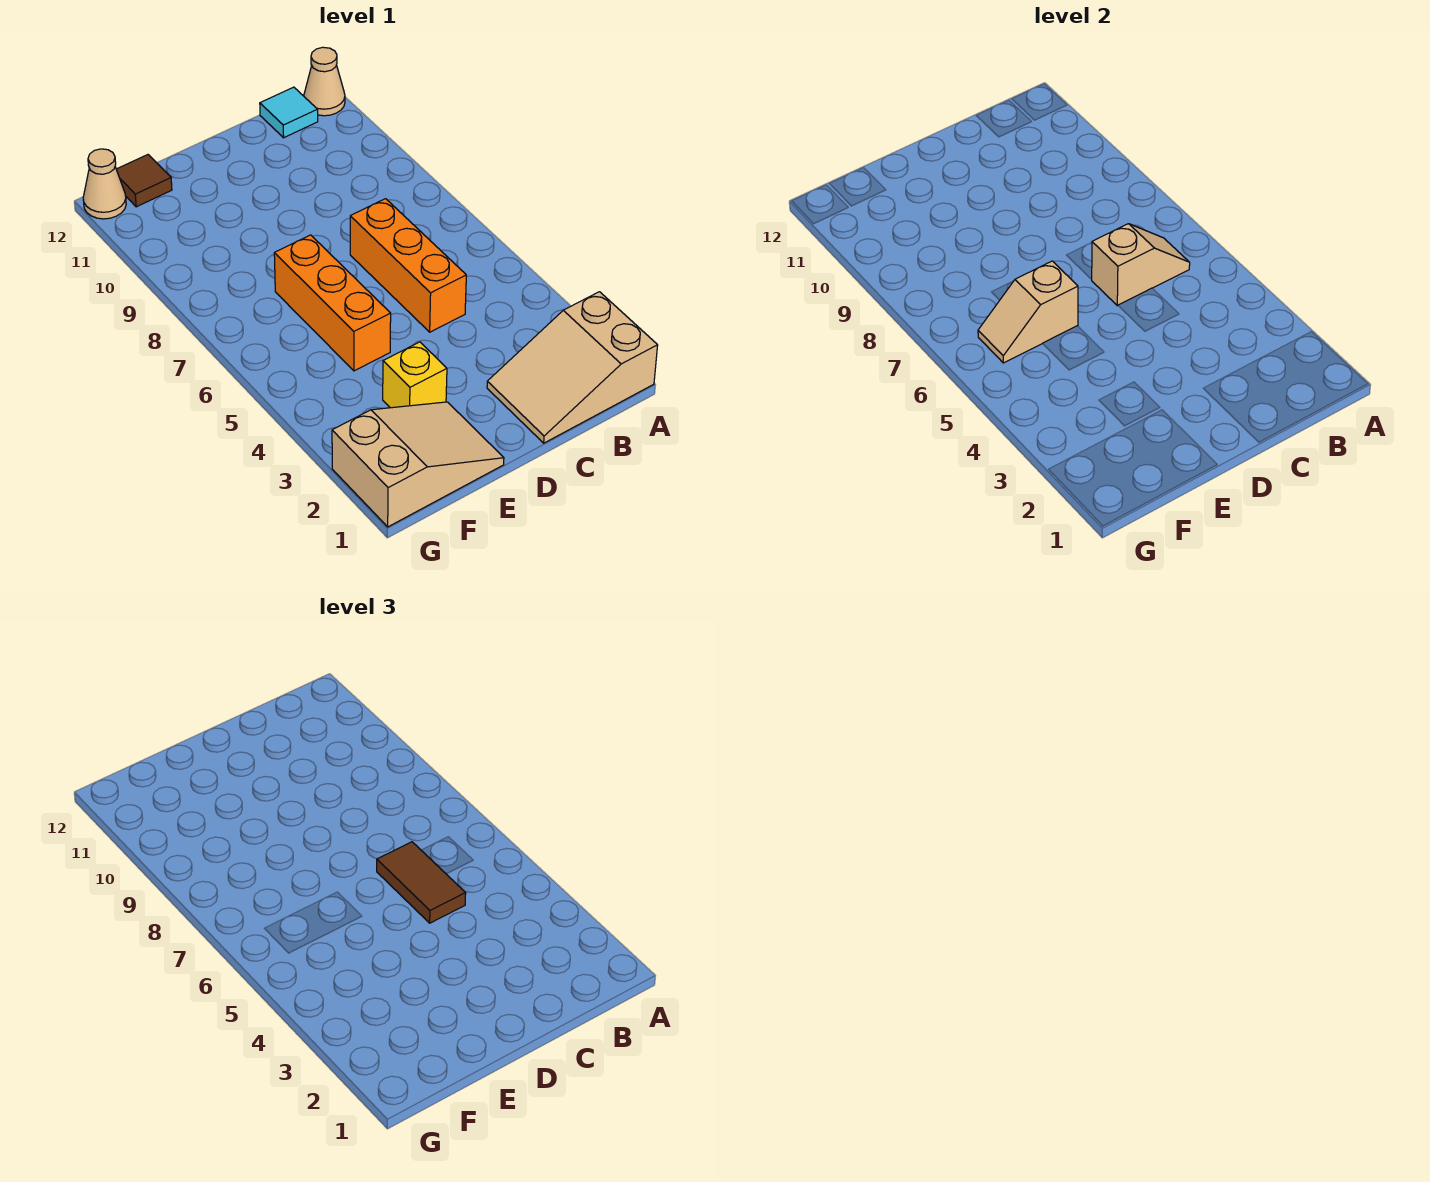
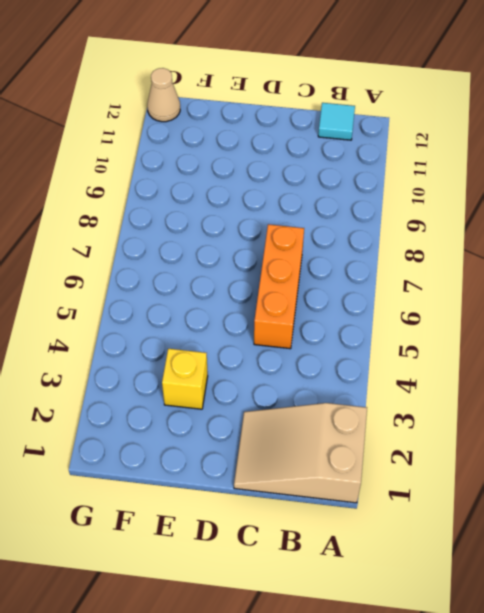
none -> tan 1x1 cone [304,47,345,116]
none -> tan 2x3 slope [332,402,504,527]
none -> orange 1x3 brick [274,235,391,371]

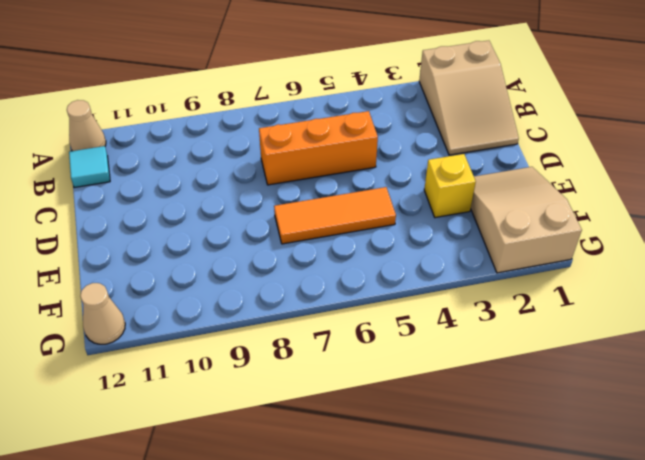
orange 1x3 tile [274,187,396,244] -> orange 1x3 brick [274,235,391,371]
none -> brown 1x1 tile [116,155,172,207]
none -> tan 1x2 slope [1091,224,1190,306]
none -> tan 1x2 slope [978,261,1078,363]

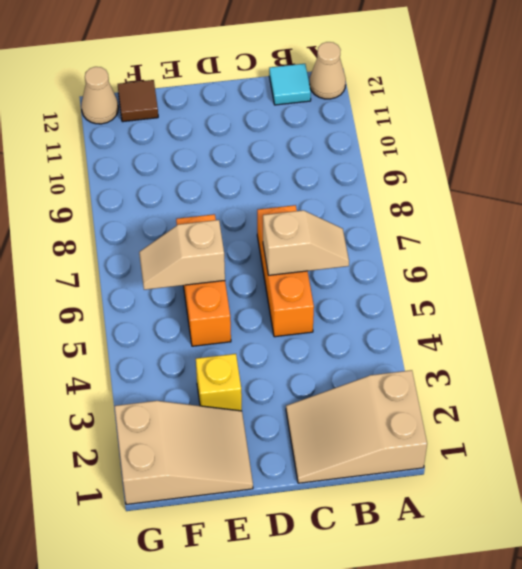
none -> brown 1x2 tile [377,842,466,923]

